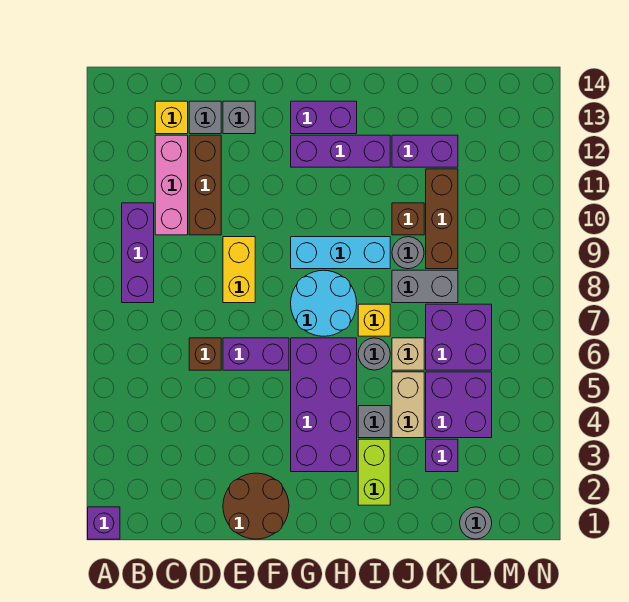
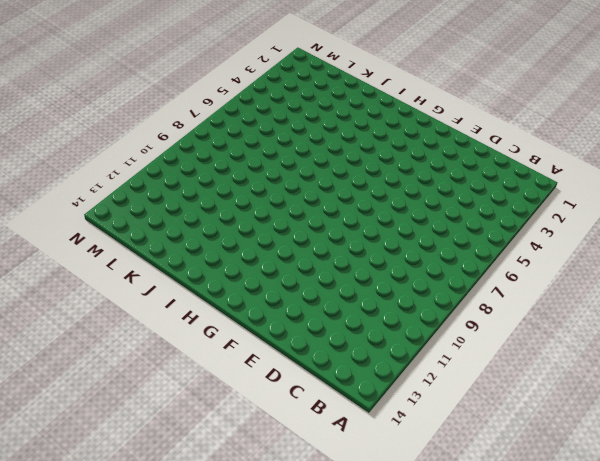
none -> purple 1x1 brick [88,507,120,539]
none -> purple 1x3 brick [122,203,154,303]
none -> pink 1x3 brick [155,135,188,235]
none -> yellow 1x1 brick [155,101,188,134]

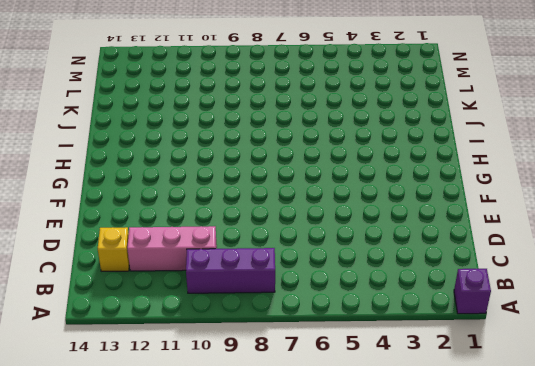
none -> brown 1x1 brick [189,338,221,370]
none -> brown 1x3 brick [189,135,221,235]
none -> grey 1x1 brick [189,101,221,134]
none -> brown 2x2 round brick [223,473,289,539]

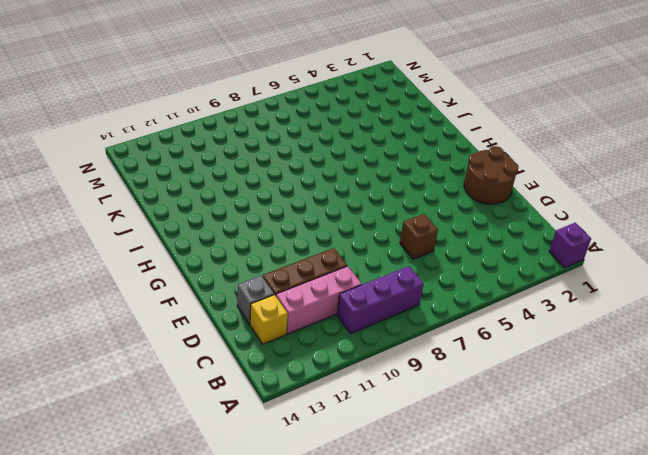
none -> purple 1x2 brick [223,338,289,370]
none -> yellow 1x2 brick [223,237,255,303]
none -> grey 1x1 brick [223,101,255,134]
none -> purple 2x4 brick [291,338,357,472]

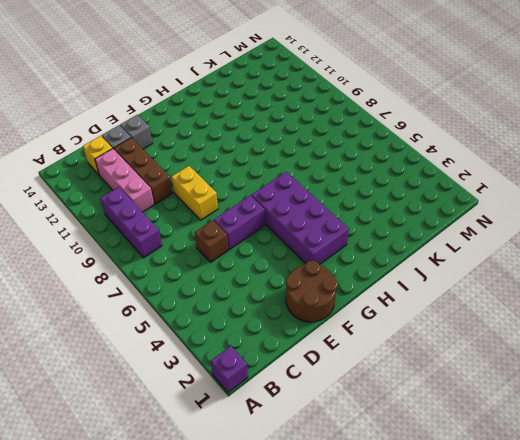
none -> cyan 2x2 round brick [291,270,357,336]
none -> cyan 1x3 brick [291,237,390,269]
none -> purple 1x3 brick [291,135,390,167]
none -> purple 1x2 brick [291,101,357,134]

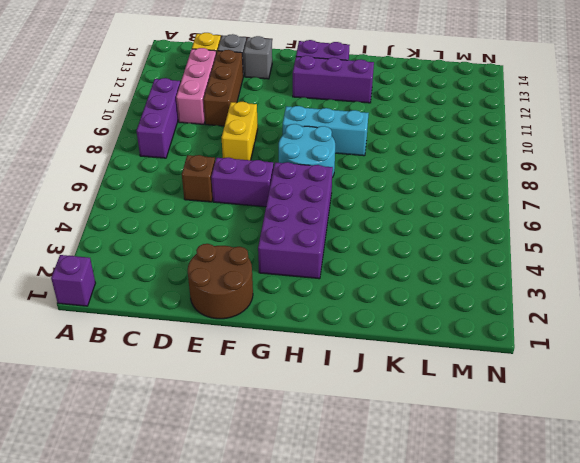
none -> lime 1x2 brick [358,439,390,505]
none -> grey 1x1 brick [358,406,390,438]
none -> grey 1x1 round brick [358,338,390,370]
none -> yellow 1x1 brick [358,304,390,336]

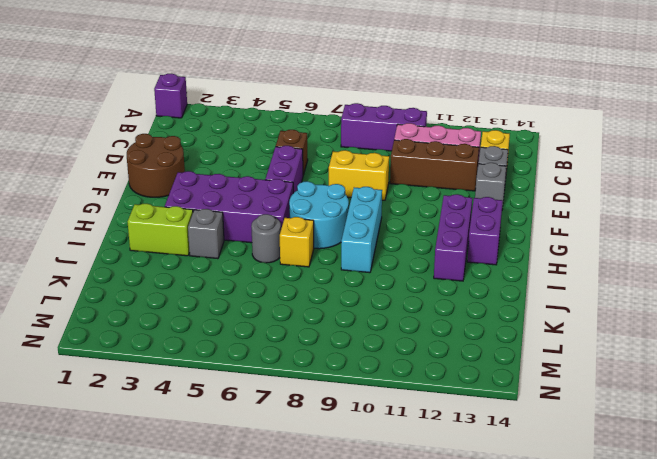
none -> tan 1x2 brick [392,372,424,438]
none -> tan 1x1 brick [392,338,424,370]
none -> grey 1x2 brick [392,270,458,303]
none -> grey 1x1 round brick [392,237,424,269]

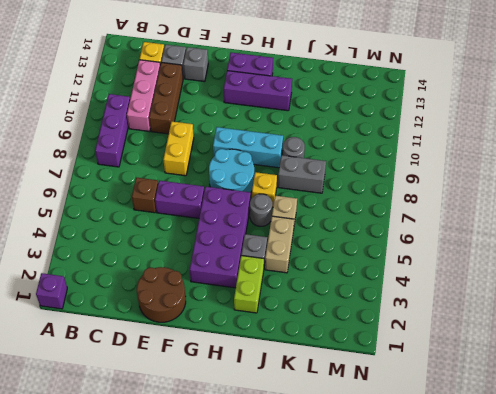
none -> brown 1x1 brick [392,203,424,235]
none -> purple 1x2 brick [392,135,458,167]
none -> purple 1x1 brick [426,439,458,472]
none -> purple 2x2 brick [426,372,492,438]

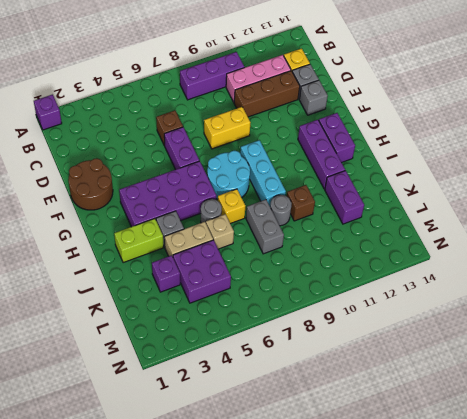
none -> purple 2x2 brick [426,304,492,370]
none -> brown 1x3 brick [426,169,458,269]
none -> grey 1x1 round brick [460,507,492,539]

